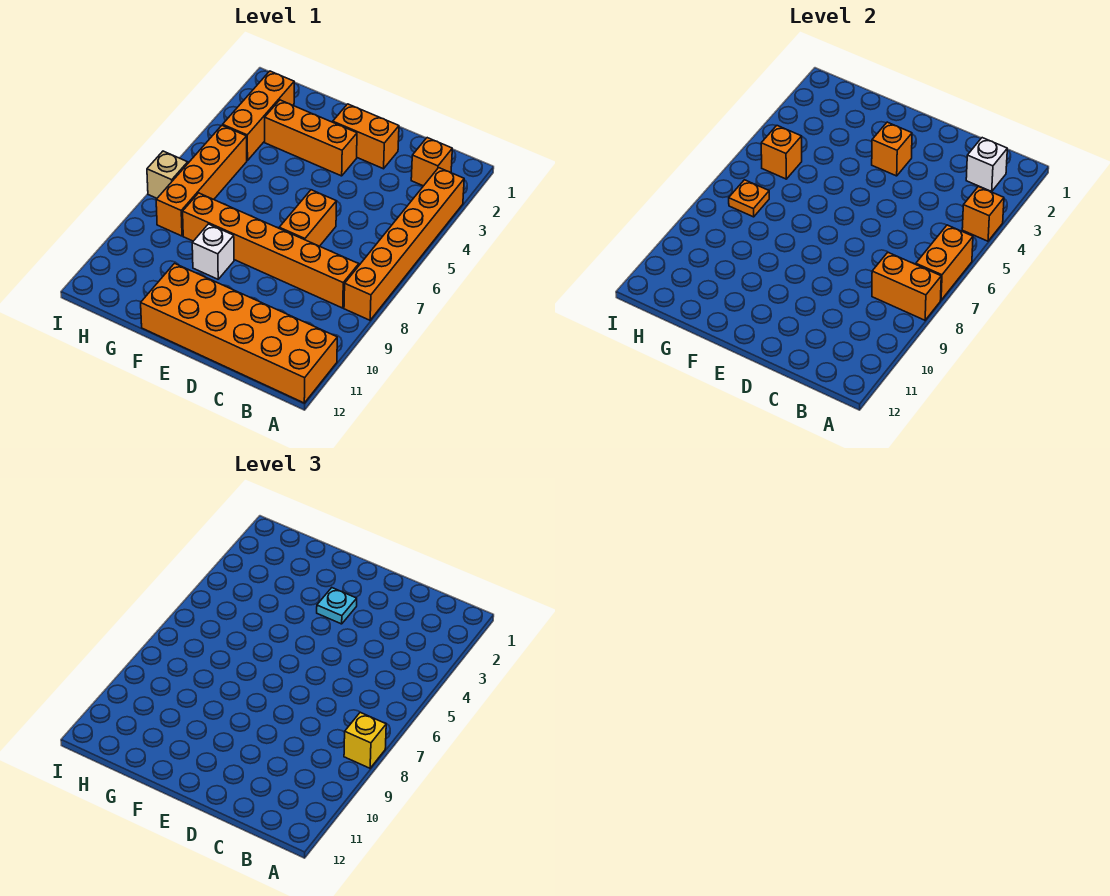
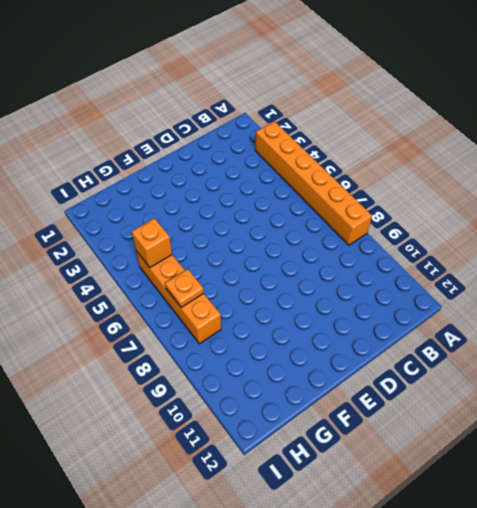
none -> orange 2x6 brick [141,263,337,403]
none -> orange 1x1 brick [411,138,452,186]
none -> orange 1x6 brick [183,193,359,308]

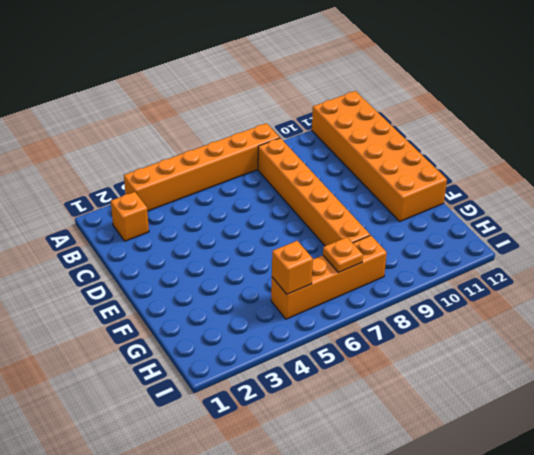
none -> orange 1x2 brick [333,104,399,169]
none -> orange 1x2 brick [279,190,337,246]
none -> orange 1x3 brick [265,100,357,176]

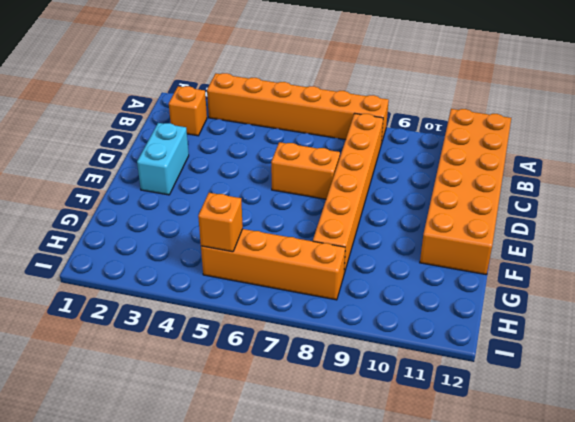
cyan 1x2 brick [137,123,189,195] -> orange 1x2 brick [333,104,399,169]
none -> orange 1x3 brick [265,100,357,176]
none -> white 1x1 brick [192,224,234,279]
none -> orange 1x3 brick [223,71,294,161]

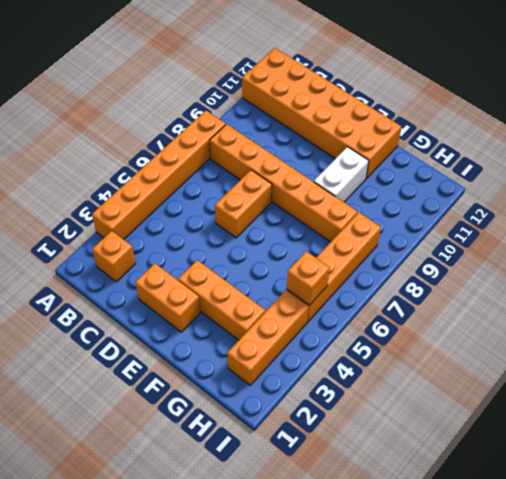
white 1x2 brick [314,147,369,202] -> white 1x1 brick [192,224,234,279]
none -> tan 1x1 brick [147,151,188,198]
none -> orange 1x1 brick [962,187,1004,241]
none -> orange 1x2 brick [916,225,973,300]

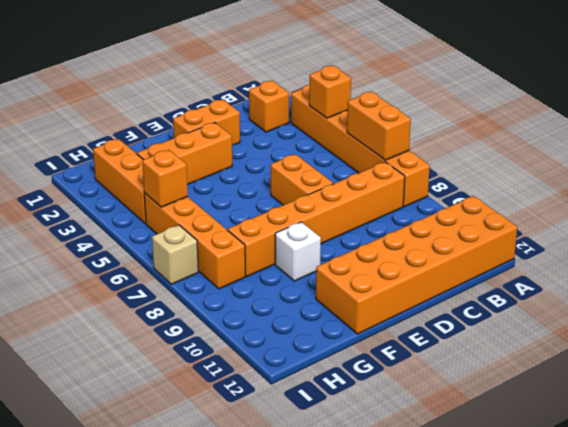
none -> orange 1x2 brick [872,253,941,320]
none -> white 1x1 brick [966,138,1007,191]
none -> orange 1x1 brick [872,122,912,176]

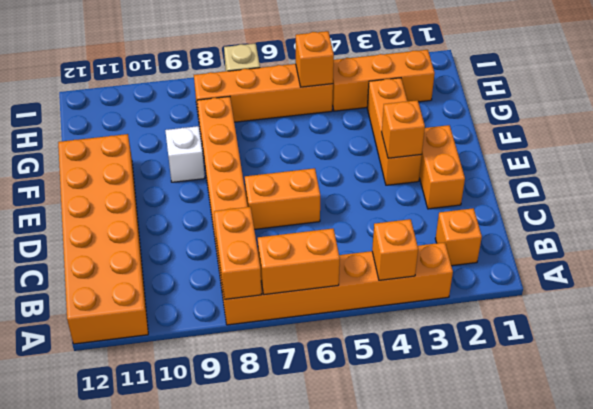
none -> white 1x1 brick [966,138,1007,191]
none -> orange 1x1 plate [729,180,769,217]
none -> yellow 1x1 brick [344,712,386,768]

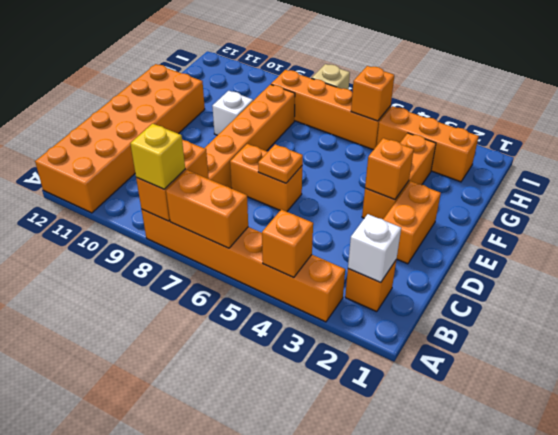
orange 1x1 plate [258,144,303,183] -> orange 1x1 plate moved to [729,180,769,217]
none -> cyan 1x1 plate [317,588,357,624]

